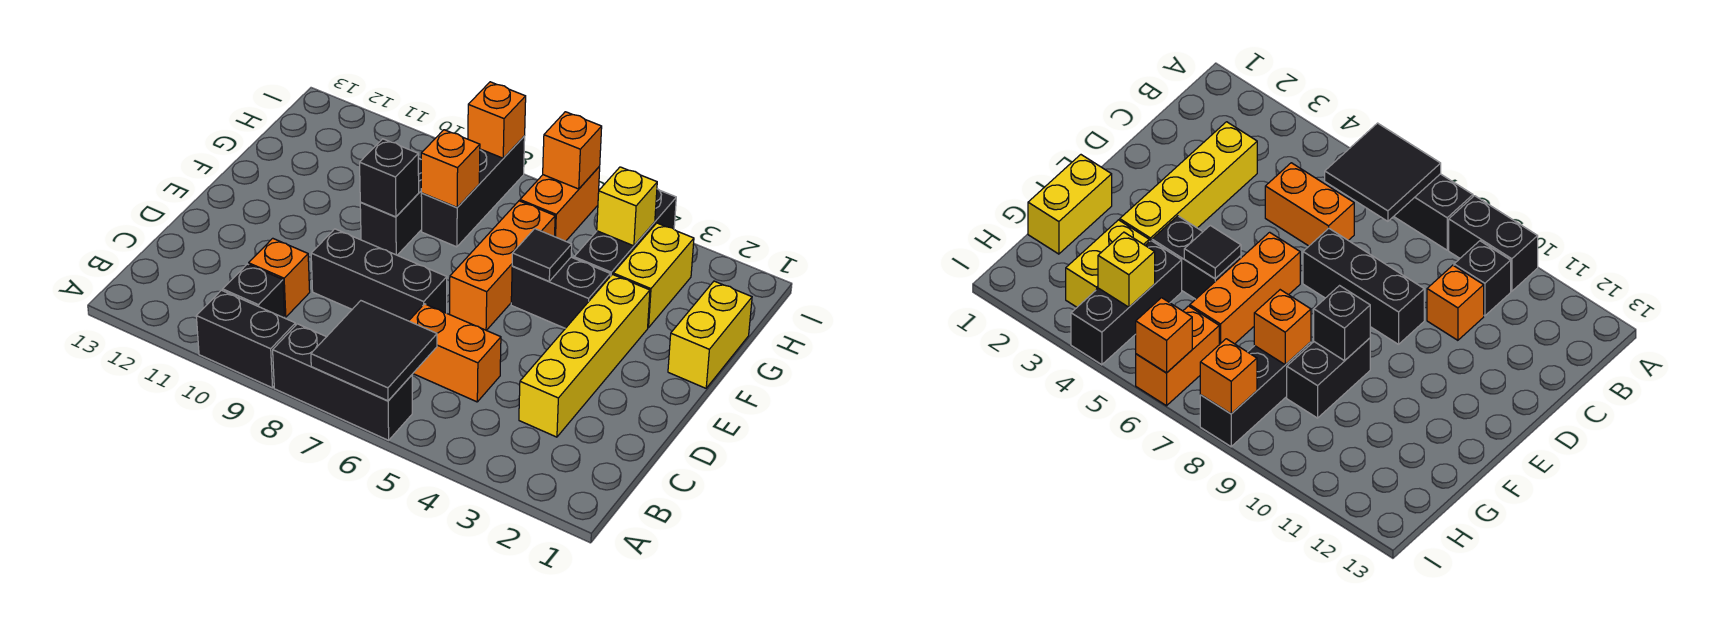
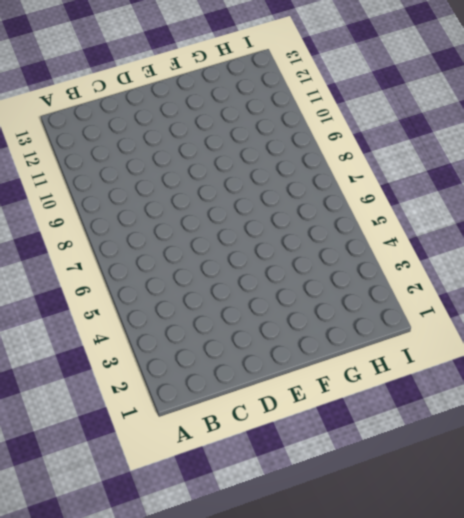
none -> black 1x3 brick [273,324,412,440]
none -> black 1x2 brick [196,290,296,388]
none -> black 1x1 brick [223,264,285,318]

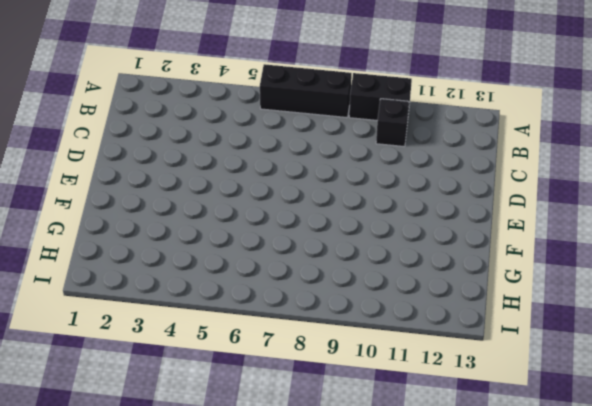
none -> yellow 1x4 brick [519,274,650,437]
none -> orange 1x2 brick [409,304,501,402]
none -> orange 1x1 brick [249,238,310,317]

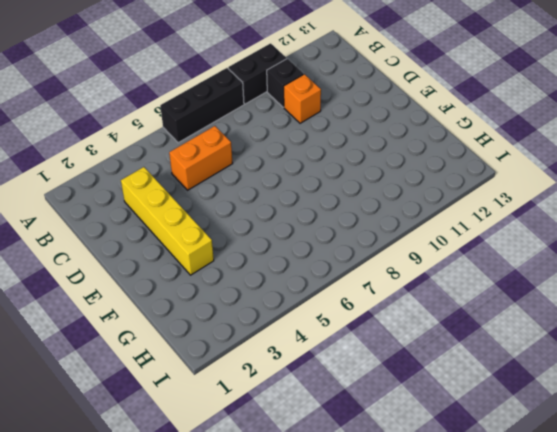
none -> black 1x3 brick [311,229,447,321]
none -> orange 1x3 brick [450,201,555,330]
none -> yellow 1x2 brick [668,281,752,388]

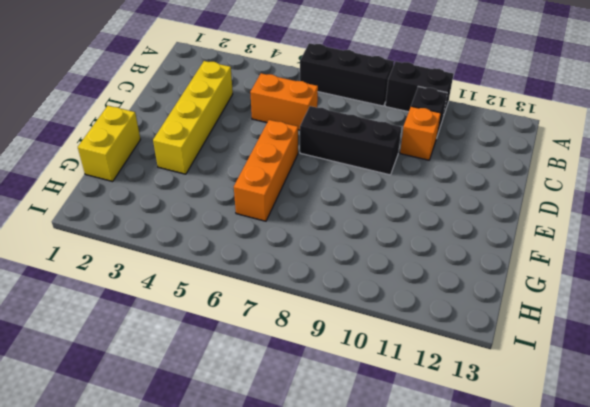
none -> black 1x2 brick [511,257,610,328]
none -> black 1x2 brick [360,159,422,255]
none -> yellow 1x2 brick [613,223,694,328]

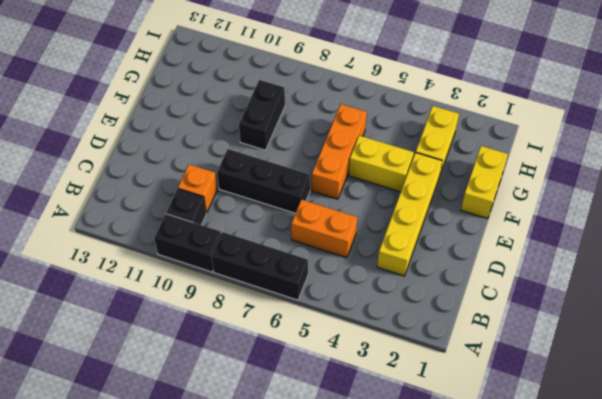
yellow 1x2 brick [349,136,414,192] -> black 1x2 brick [511,257,610,328]
none -> black 1x3 brick [574,189,676,276]
none -> black 1x3 brick [421,136,525,247]
none -> orange 1x2 brick [520,167,600,241]

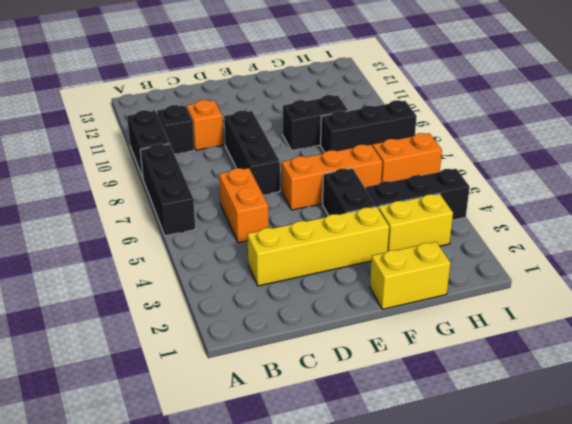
none -> black 2x2 tile [311,301,437,401]
none -> black 1x1 tile [512,229,572,281]
none -> black 1x1 brick [360,139,419,217]

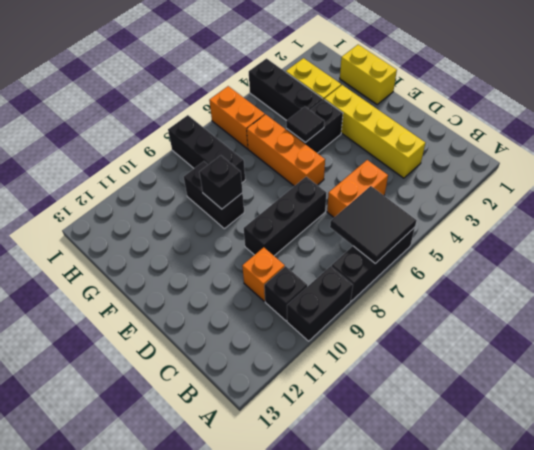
none -> orange 1x1 brick [421,130,480,207]
none -> yellow 1x1 brick [597,167,657,246]
none -> orange 1x1 brick [543,112,602,189]

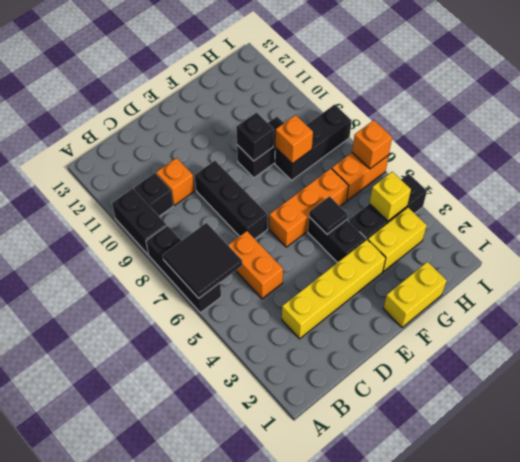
none -> orange 1x1 brick [468,82,526,158]

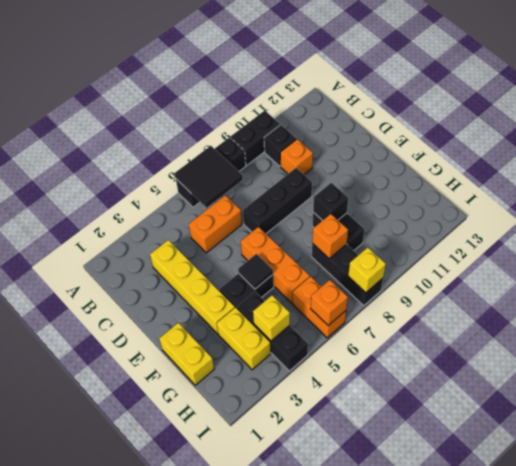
yellow 1x1 brick [348,248,386,293] -> orange 1x1 brick [468,82,526,158]

